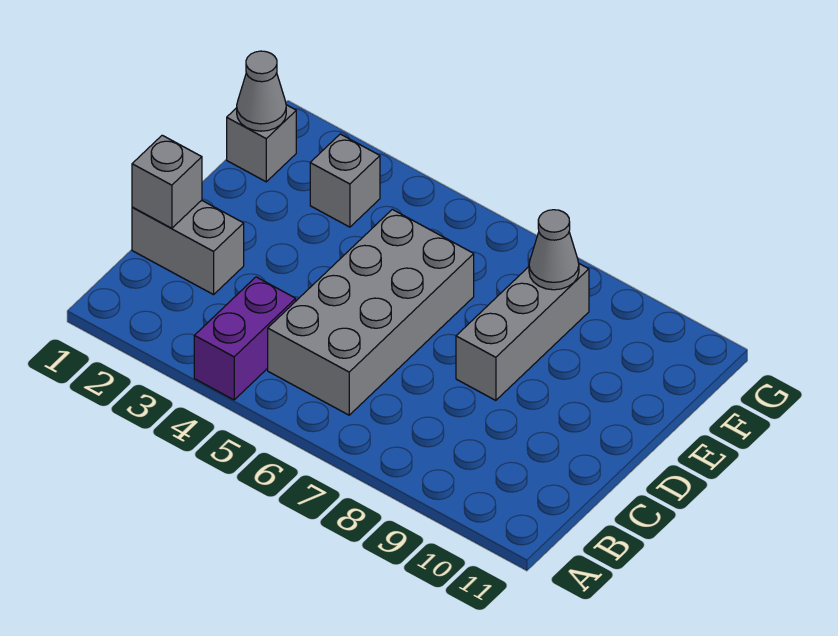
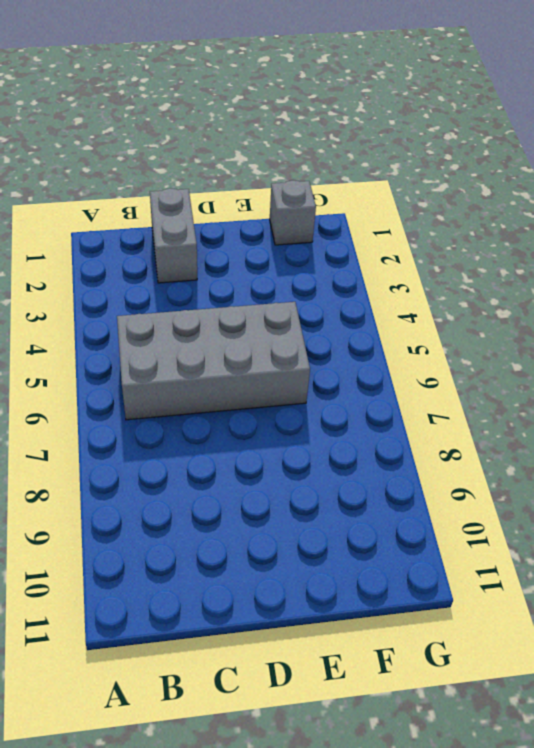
none -> purple 1x2 brick [194,277,296,400]
none -> grey 1x3 brick [456,264,589,400]

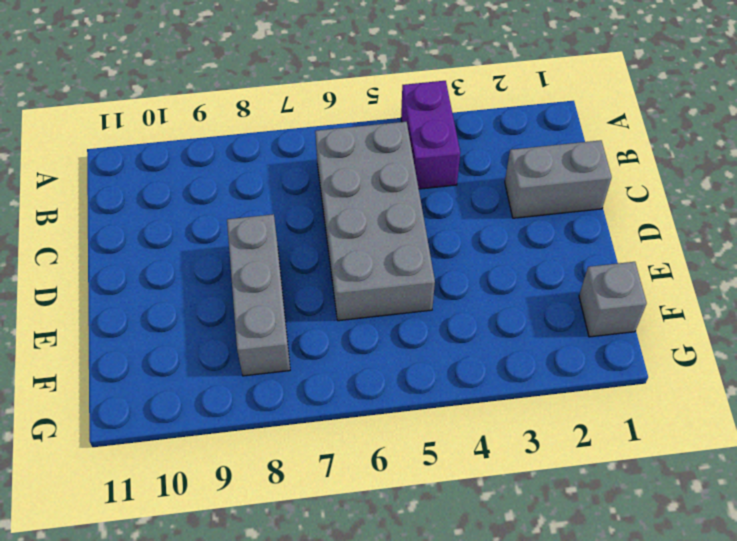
none -> grey 1x1 brick [310,134,380,227]
none -> grey 1x1 brick [132,135,202,228]

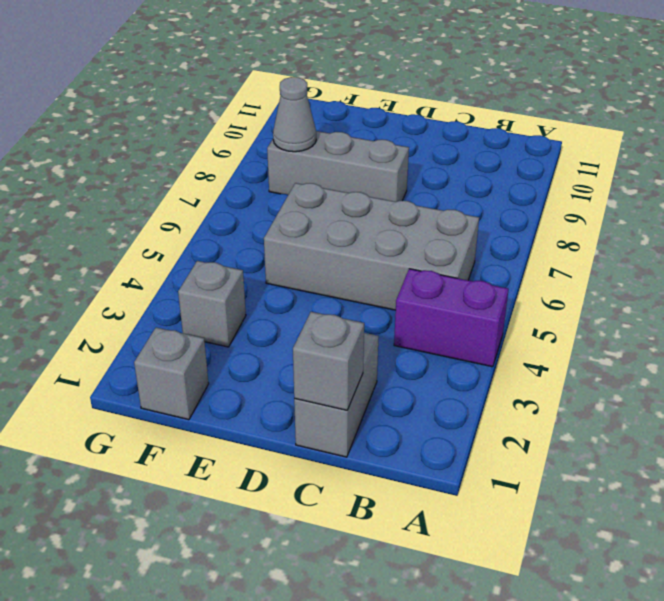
none -> grey 1x1 cone [237,51,286,131]

